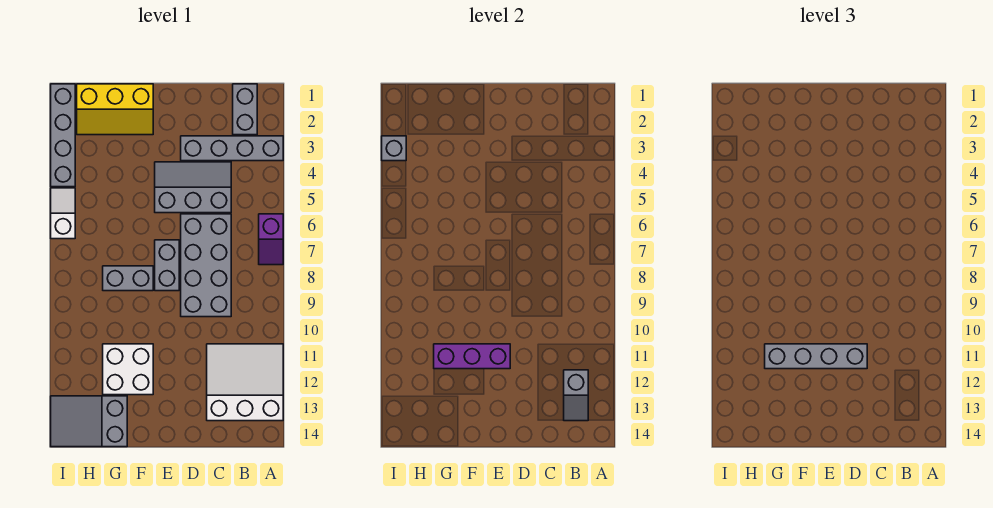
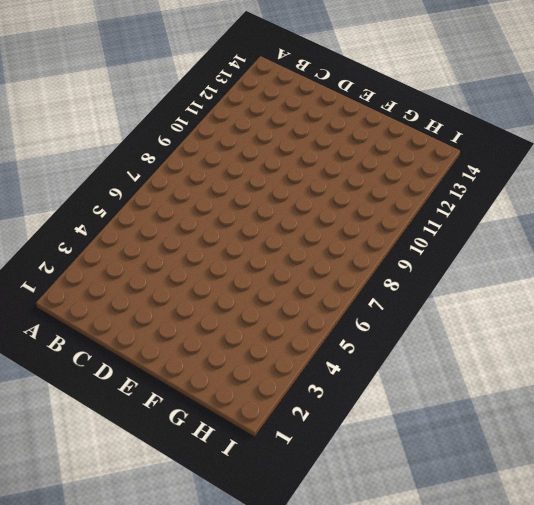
none -> grey 1x4 brick [181,136,283,161]
none -> purple 1x2 slope [259,214,283,265]
none -> white 3x3 slope [207,344,283,421]

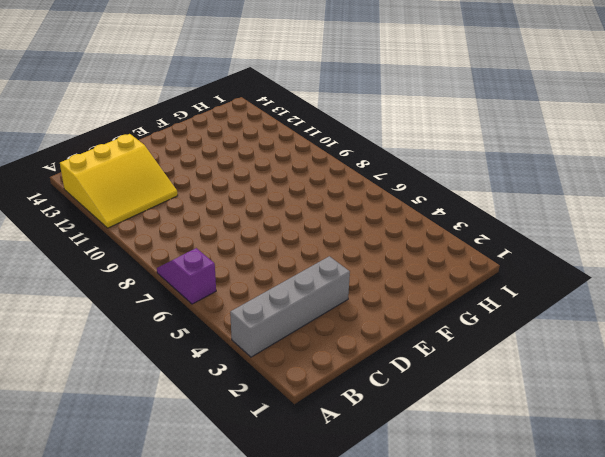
yellow 3x3 slope [60,134,178,228] -> white 3x3 slope [207,344,283,421]
none -> grey 1x2 brick [233,84,257,135]
none -> grey 2x3 slope [155,162,231,213]
none -> grey 2x4 brick [181,214,231,317]

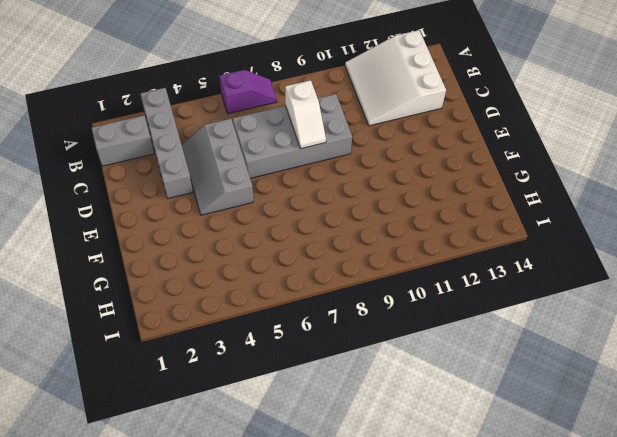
white 1x2 slope [285,80,326,149] -> white 1x2 slope turned to [51,188,75,239]
none -> grey 1x2 brick [155,240,179,291]
none -> yellow 2x3 slope [77,84,153,135]
none -> grey 1x2 brick [103,266,153,291]

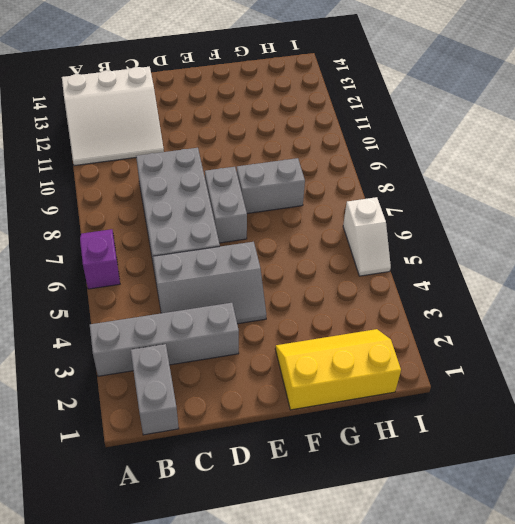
none -> white 2x2 brick [103,344,153,395]
none -> grey 2x3 slope [51,396,127,447]
none -> grey 1x4 brick [51,84,75,187]

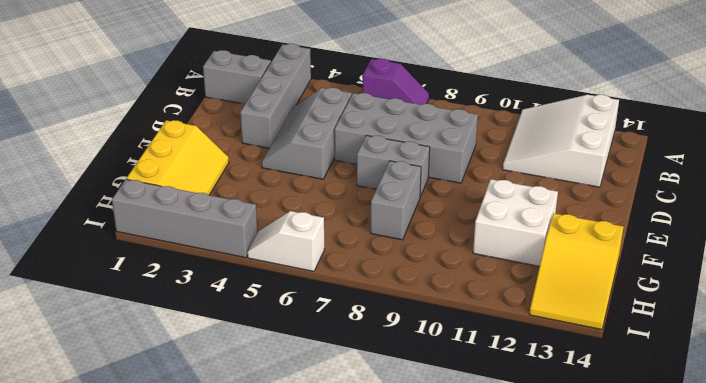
yellow 2x3 slope [529,214,623,330] -> grey 2x3 slope [51,396,127,447]
none -> grey 1x2 slope [564,370,588,421]
none -> purple 1x3 brick [434,344,510,369]
none -> grey 1x1 brick [382,136,406,161]

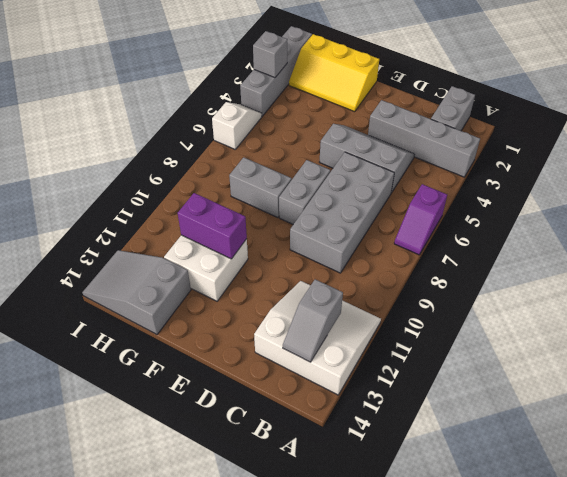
purple 1x2 brick [178,193,247,259] -> purple 1x3 brick [434,344,510,369]
none -> grey 1x4 brick [765,344,867,369]

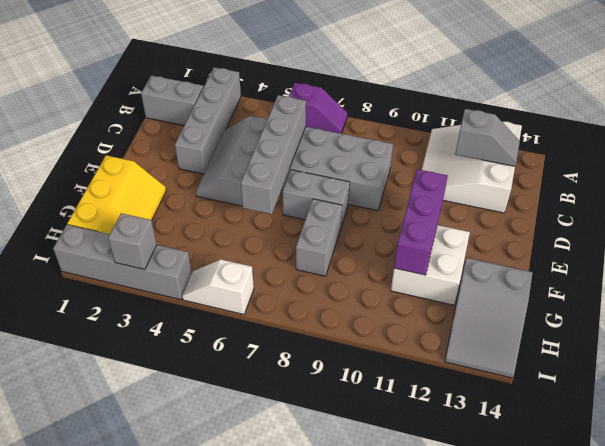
grey 1x4 brick [241,95,306,214] -> grey 1x4 brick moved to [765,344,867,369]

